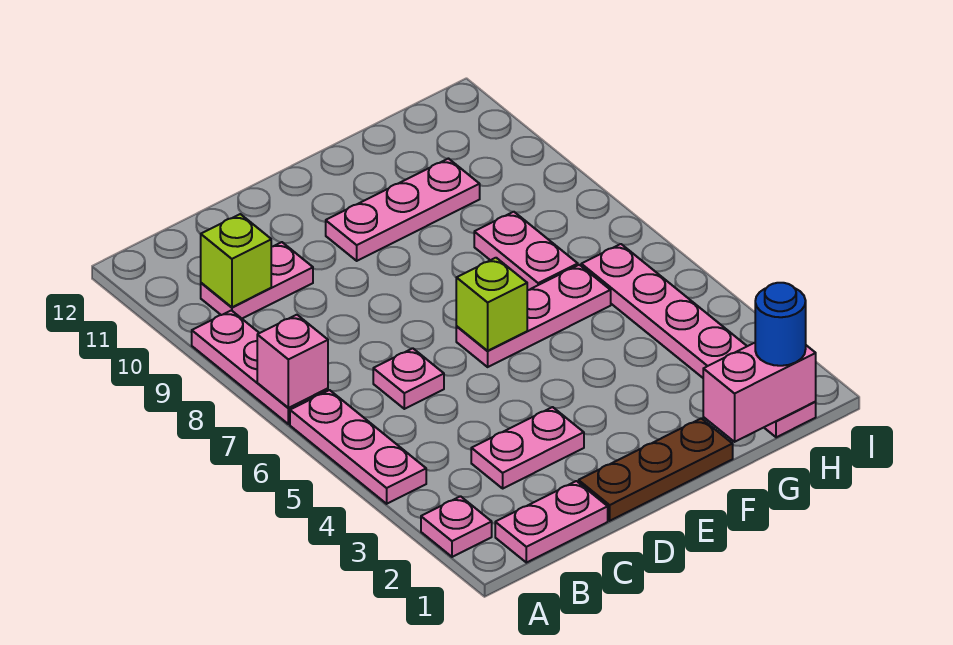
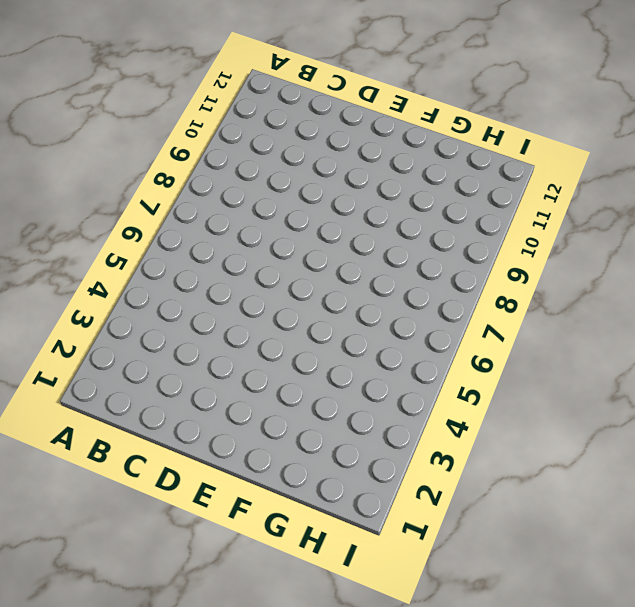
none -> pink 1x1 plate [421,496,492,557]
none -> pink 1x3 plate [290,390,426,504]
none -> pink 1x3 plate [192,310,328,424]

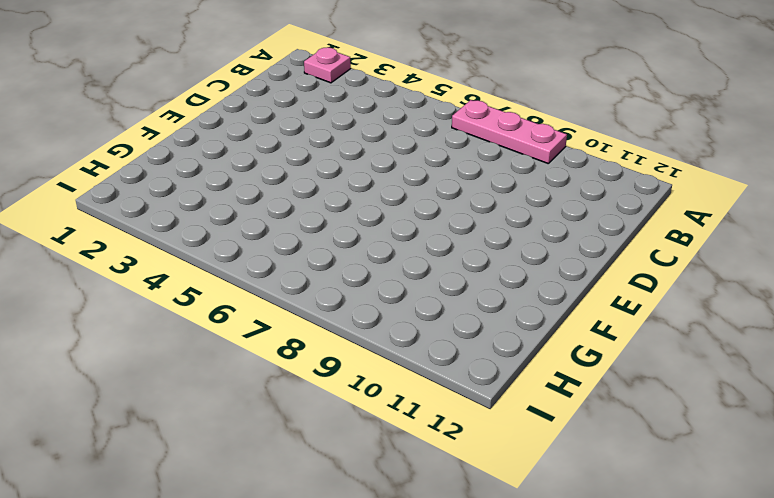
none -> pink 1x3 plate [290,390,426,504]
none -> pink 1x2 plate [495,481,608,563]
none -> pink 1x2 plate [201,242,313,318]

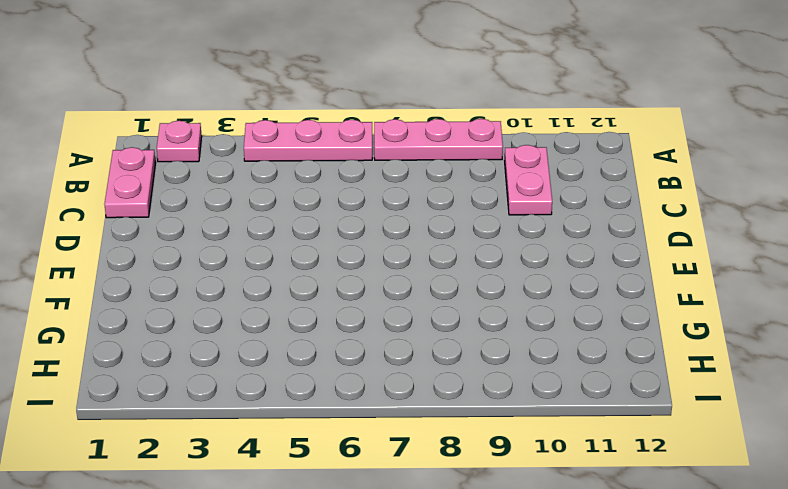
none -> pink 1x2 plate [471,407,584,488]
none -> pink 1x1 plate [373,348,444,409]
none -> brown 1x3 plate [579,418,733,521]

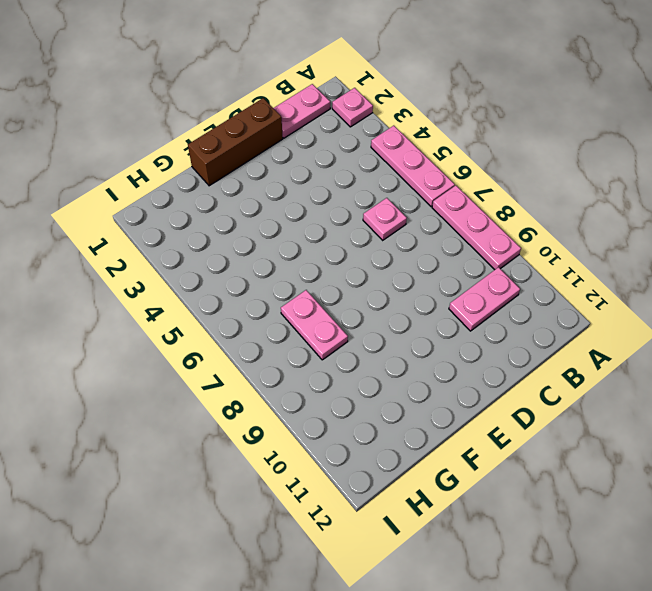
brown 1x3 brick [188,98,283,186] -> brown 1x3 plate [579,418,733,521]
none -> pink 1x2 plate [471,407,584,488]
none -> pink 1x3 plate [456,265,611,367]
none -> pink 1x3 plate [326,159,480,261]

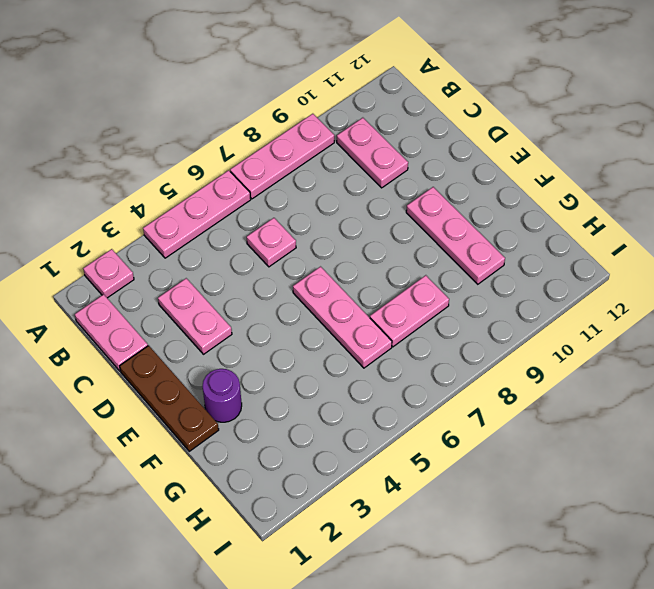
purple 1x1 round brick [203,369,242,422] -> none
none -> pink 1x6 plate [581,244,816,437]
none -> pink 1x1 brick [257,315,328,408]
none -> lime 1x1 brick [201,214,271,307]

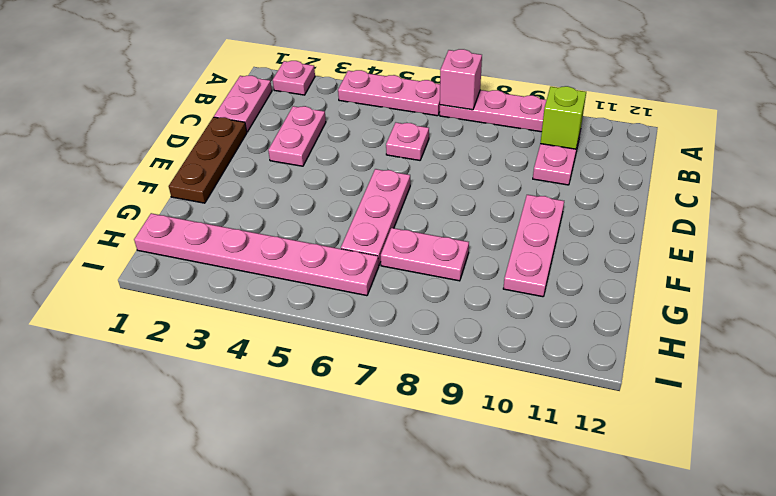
none -> lime 1x1 brick [456,258,527,351]
none -> pink 1x2 brick [703,343,816,442]
none -> blue 1x1 round brick [755,283,806,366]

